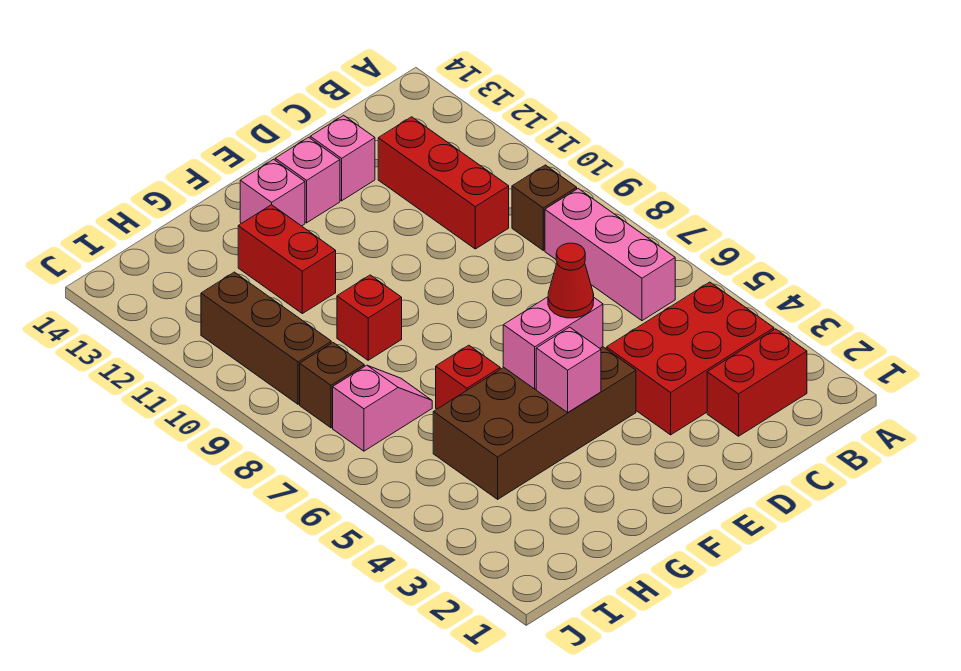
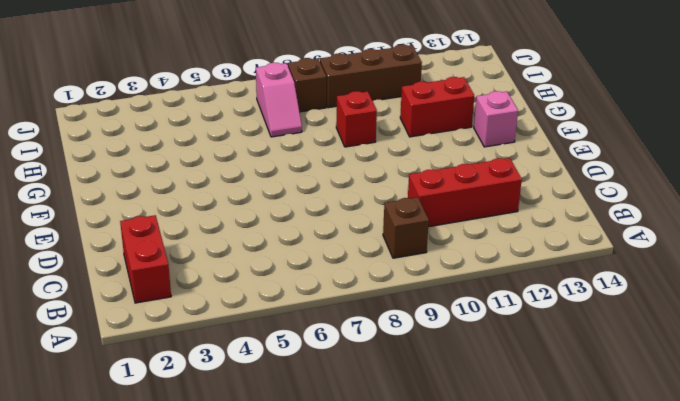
none -> red 2x3 brick [606,282,774,435]
none -> pink 1x3 brick [545,189,675,321]
none -> pink 1x1 brick [310,115,375,201]

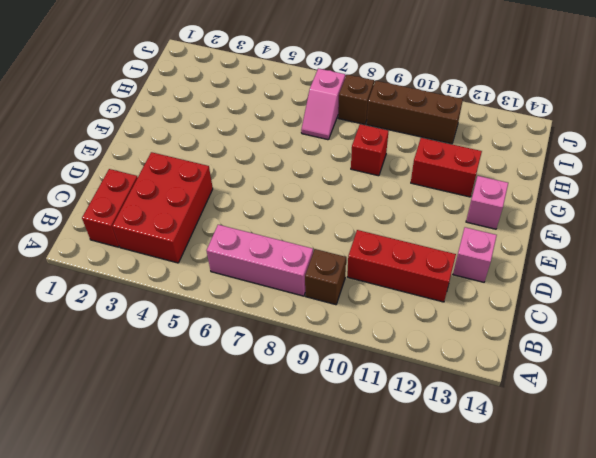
none -> brown 2x4 brick [433,347,636,499]
none -> pink 1x1 brick [275,137,340,223]
none -> red 1x1 brick [436,345,500,409]

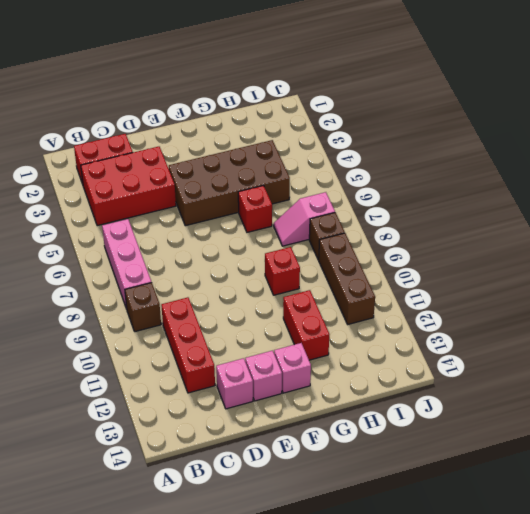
none -> pink 1x2 brick [503,297,603,389]
none -> pink 1x1 brick [536,327,601,412]
none -> red 1x1 cone [548,243,594,318]

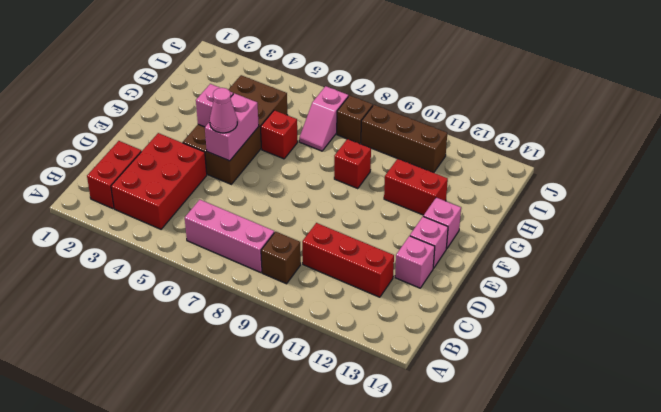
pink 1x1 cone [210,88,237,133] -> red 1x1 cone [548,243,594,318]

